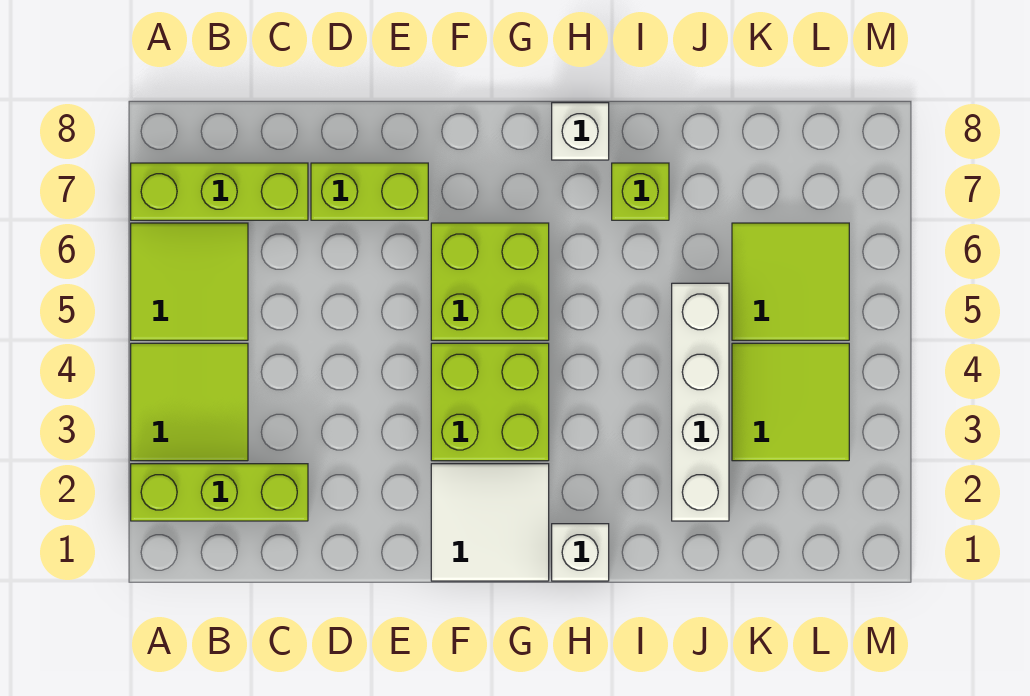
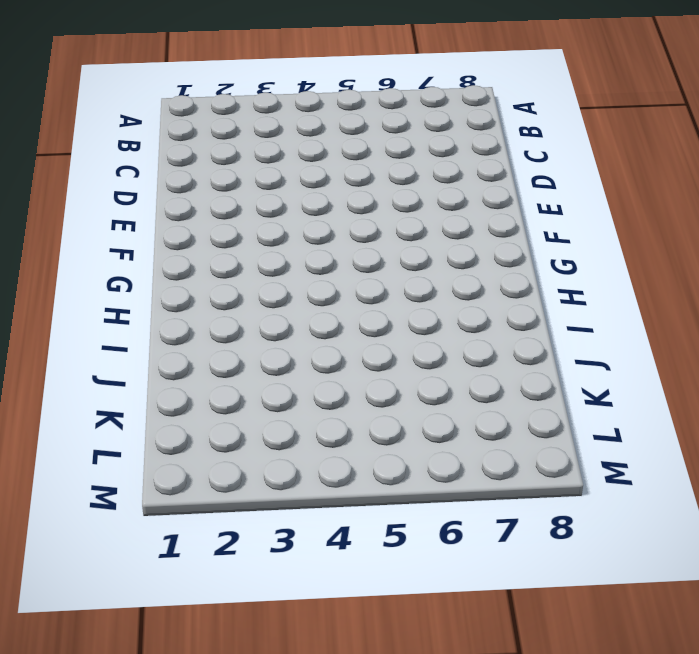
none -> lime 1x3 brick [131,464,308,521]
none -> lime 2x2 tile [131,343,248,461]
none -> lime 2x2 tile [131,223,248,340]

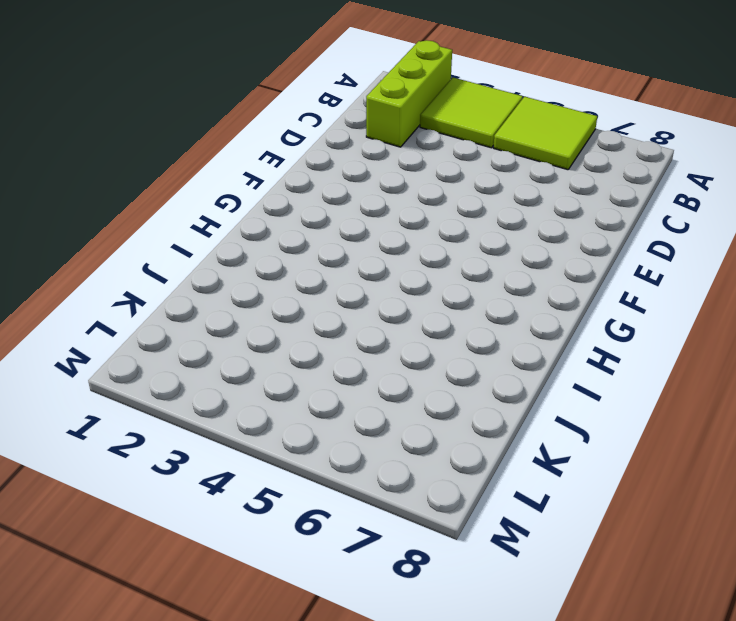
none -> lime 1x3 brick [131,163,308,220]
none -> lime 1x2 brick [311,163,428,220]
none -> white 2x2 tile [431,464,549,581]

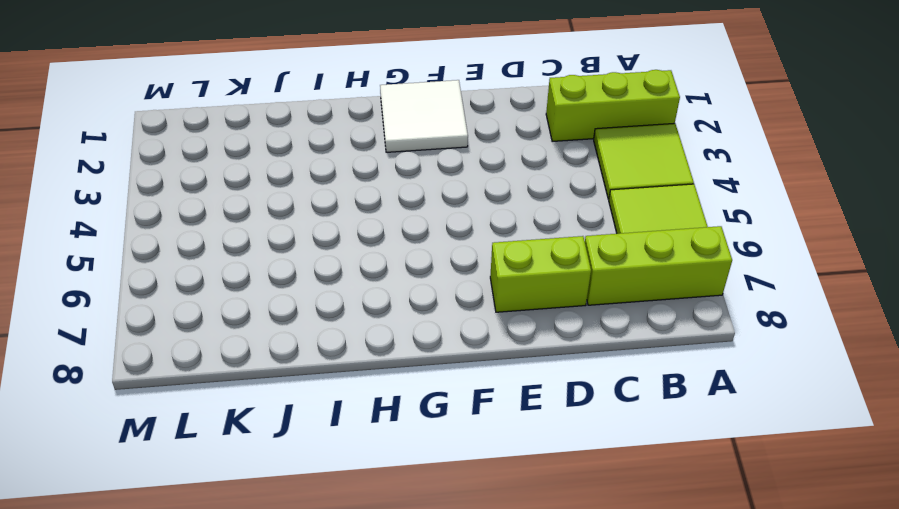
none -> lime 2x2 brick [431,343,549,461]
none -> lime 2x2 brick [431,223,549,340]
none -> white 1x1 brick [552,524,609,581]

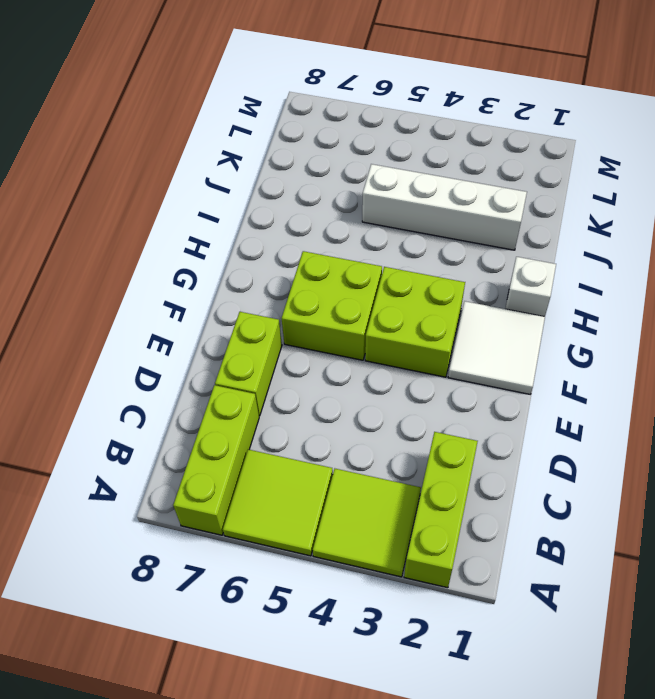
none -> white 1x1 brick [552,103,609,160]
none -> lime 1x1 brick [612,163,669,220]
none -> lime 2x2 tile [732,343,849,461]

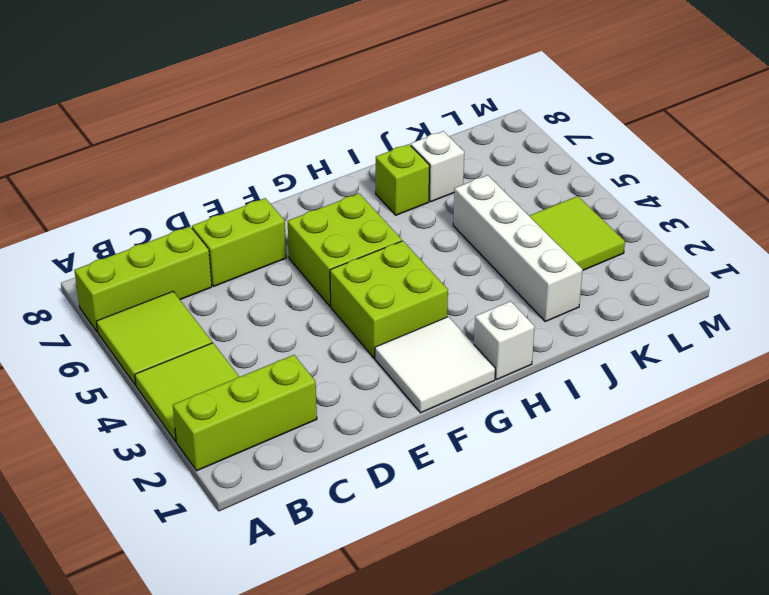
white 1x1 brick [411,131,464,202] -> white 1x1 brick moved to [552,103,609,160]
none -> lime 2x2 tile [732,223,849,340]

